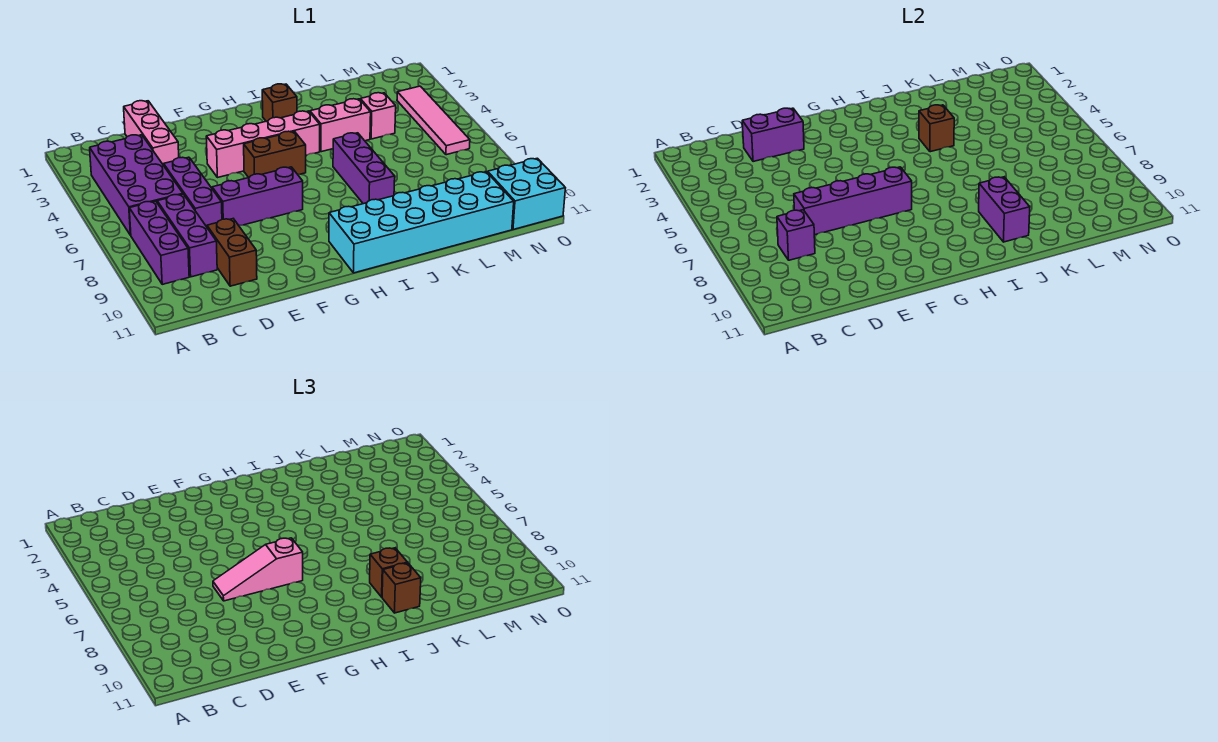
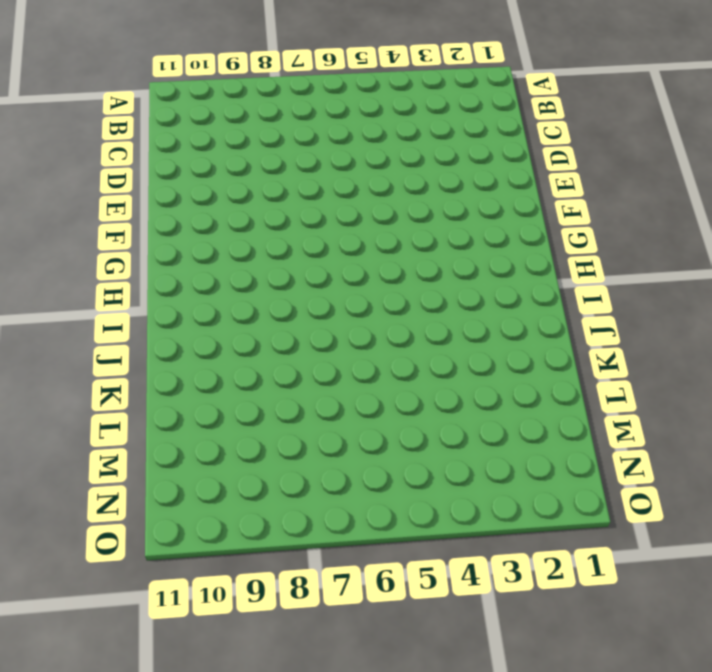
none -> purple 2x4 brick [90,135,183,235]
none -> purple 1x3 brick [129,201,189,284]
none -> purple 1x3 brick [157,194,217,277]

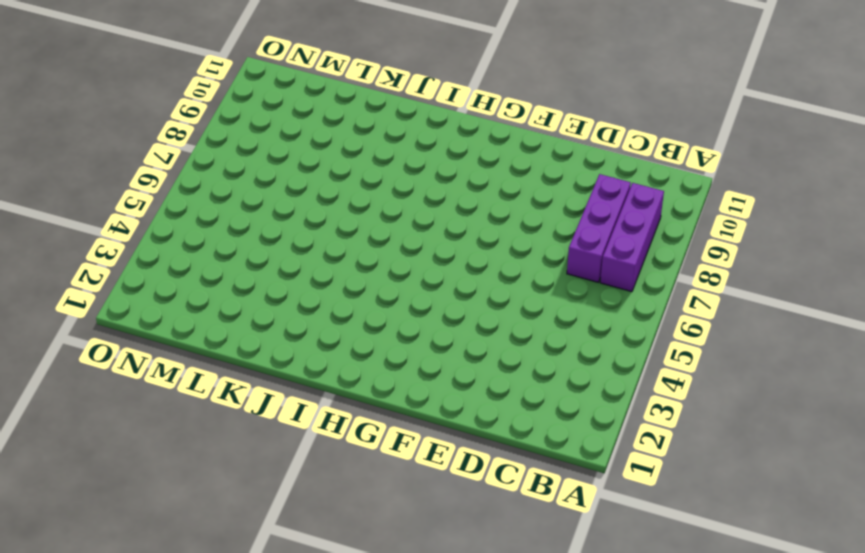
none -> purple 2x4 brick [90,135,183,235]
none -> pink 1x3 brick [124,101,179,165]
none -> purple 1x3 brick [164,157,222,227]

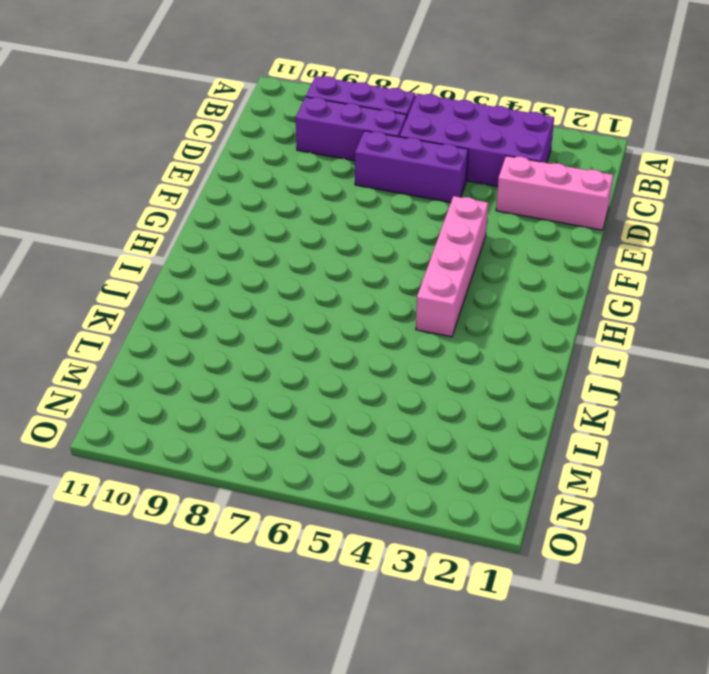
none -> brown 1x2 brick [207,219,257,286]
none -> purple 1x3 brick [212,167,303,225]
none -> brown 1x2 brick [244,131,306,178]

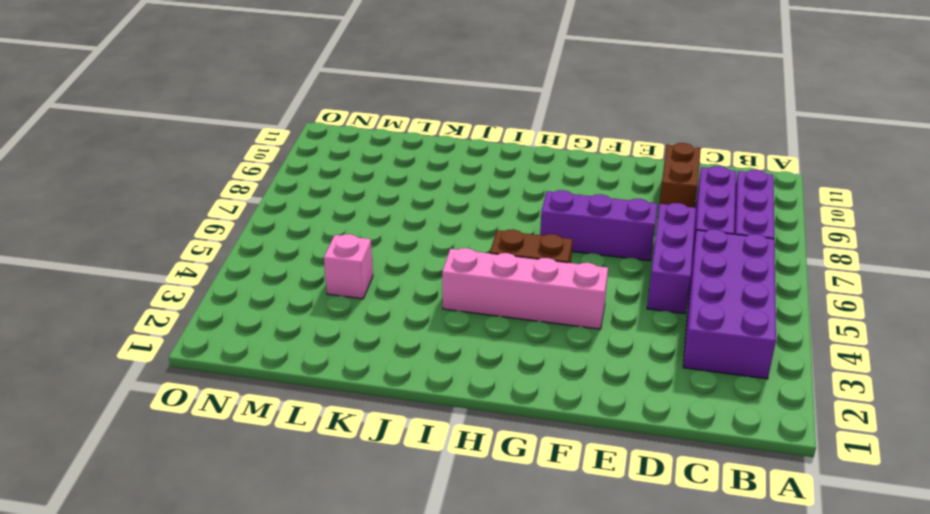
none -> pink 1x3 brick [124,101,179,165]
none -> cyan 2x6 brick [329,172,514,273]
none -> brown 1x1 brick [262,84,297,121]

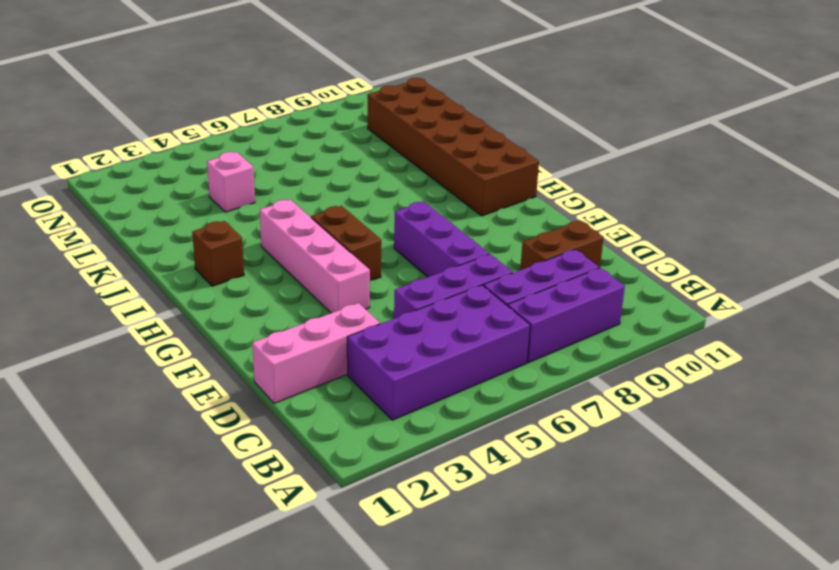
brown 2x6 brick [368,78,539,216] -> cyan 2x6 brick [329,172,514,273]
none -> pink 1x2 brick [310,99,371,152]
none -> purple 1x3 brick [333,133,395,204]
none -> pink 1x4 tile [397,86,470,155]

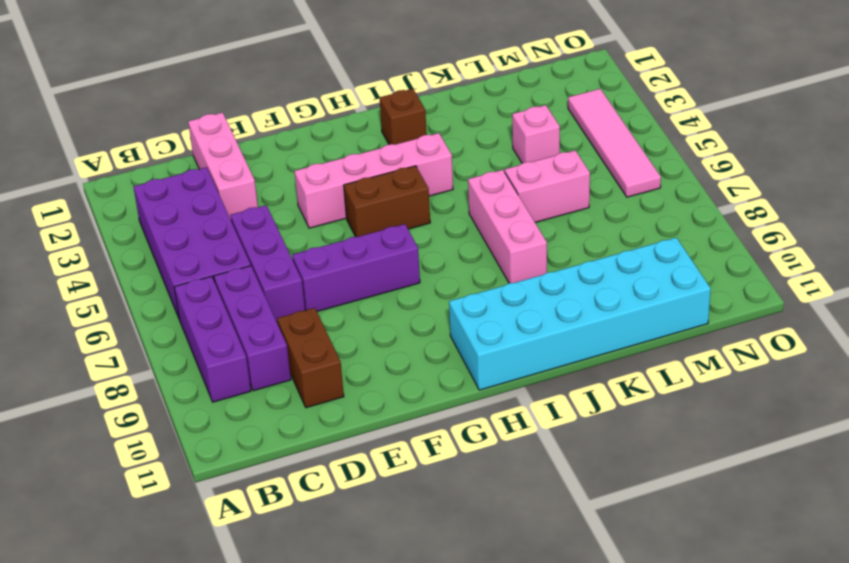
pink 1x3 brick [468,170,547,283] -> purple 1x3 brick [333,133,395,204]
pink 1x2 brick [505,151,590,222] -> pink 1x2 brick moved to [310,99,371,152]
none -> cyan 2x2 brick [488,158,565,230]
none -> purple 1x1 brick [777,210,815,260]
none -> purple 1x2 brick [742,108,804,162]

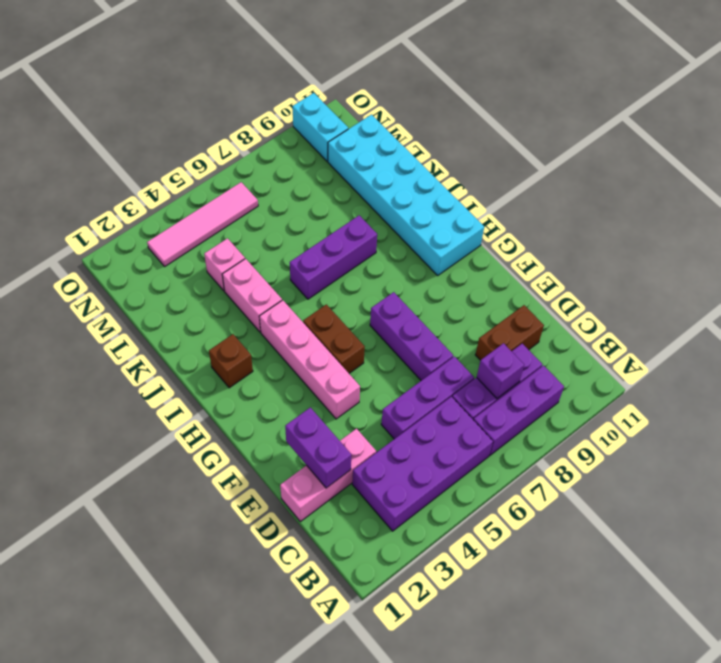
cyan 1x2 brick [293,93,348,161] -> cyan 2x2 brick [488,158,565,230]
none -> purple 1x4 brick [794,167,912,235]
none -> brown 1x1 brick [919,105,954,152]
none -> purple 1x2 brick [979,177,1030,242]

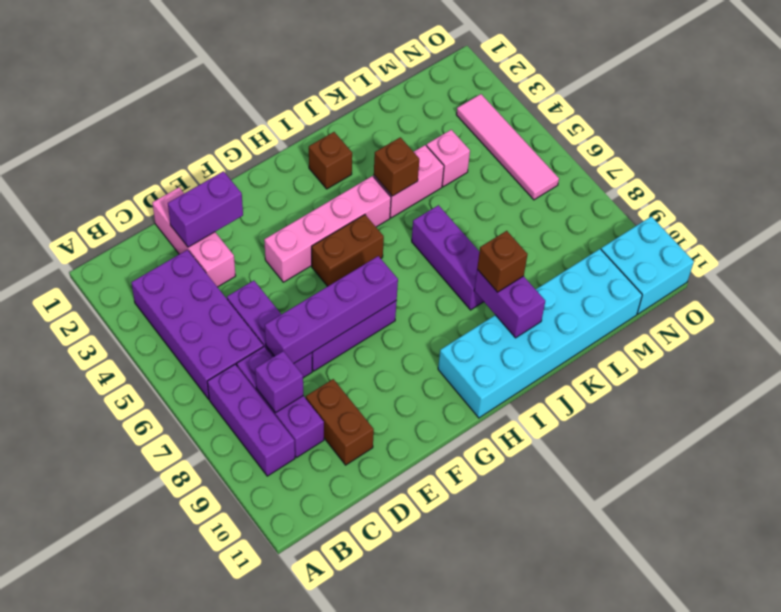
none -> pink 1x3 slope [213,538,303,601]
none -> brown 1x1 brick [382,563,421,613]

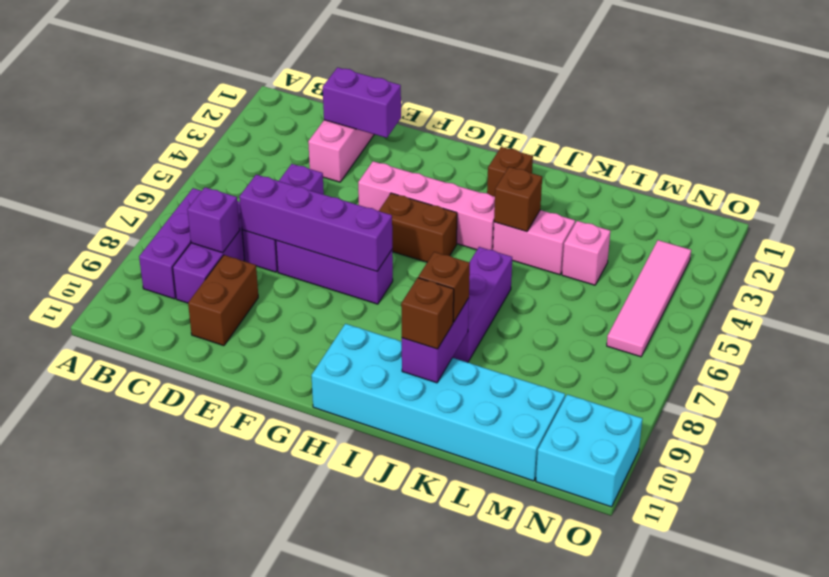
none -> purple 2x4 brick [90,135,183,235]
none -> pink 1x3 slope [213,538,303,601]

